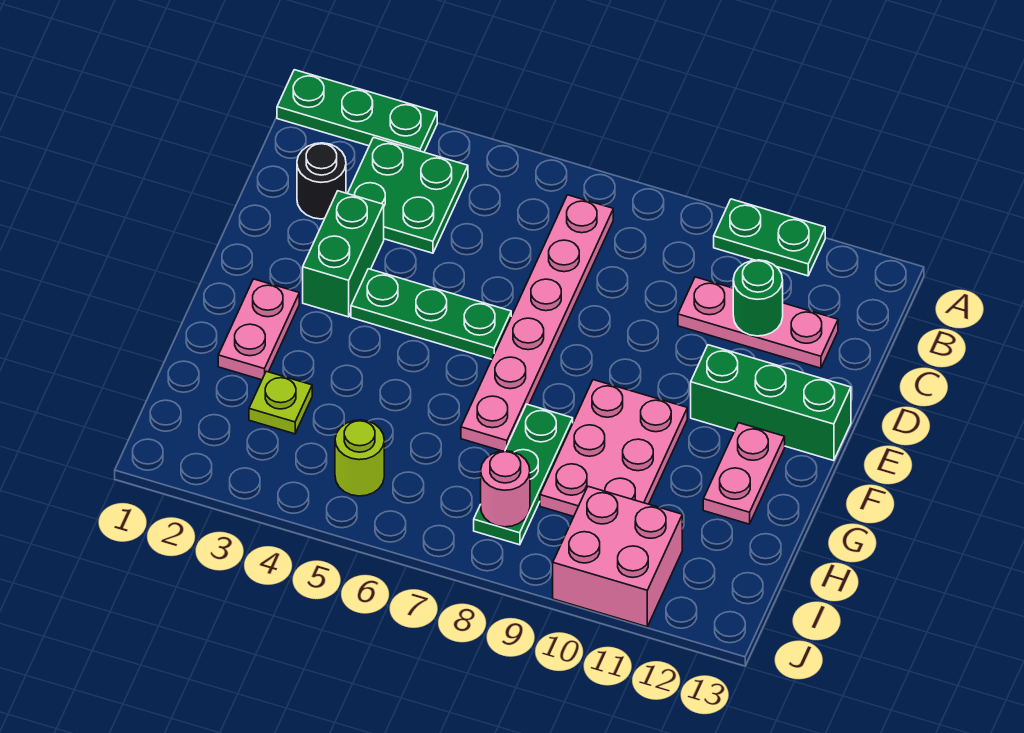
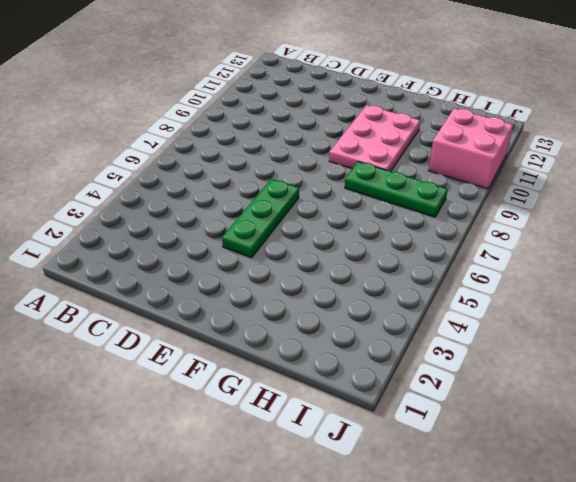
pink 2x3 plate [329,105,420,171] -> pink 2x3 plate turned to [540,380,687,516]
none -> green 1x3 plate [277,70,437,152]
none -> green 1x2 plate [714,199,825,276]
none -> green 2x2 plate [348,137,468,253]

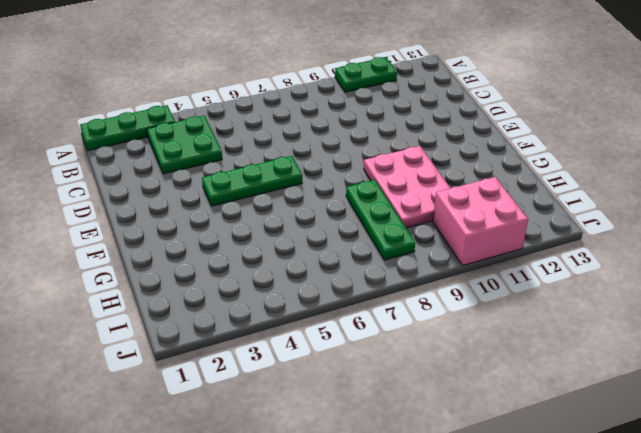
none -> pink 1x6 plate [461,195,613,451]
none -> black 1x1 round brick [297,143,346,219]
none -> pink 1x3 plate [678,277,838,368]

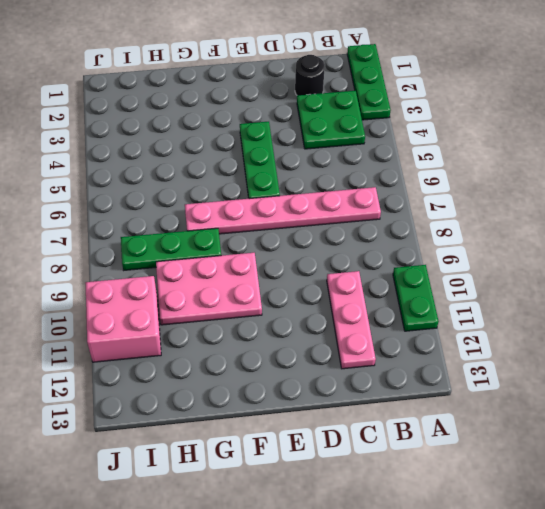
none -> green 1x2 brick [303,191,384,317]
none -> green 1x3 brick [691,345,851,461]
none -> pink 1x2 plate [218,279,299,380]

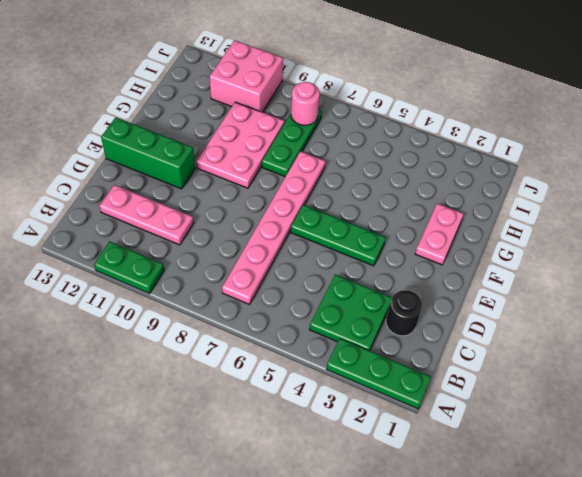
none -> green 1x2 brick [303,191,384,317]
none -> pink 1x2 plate [703,423,785,524]
none -> lime 1x1 plate [249,371,312,434]

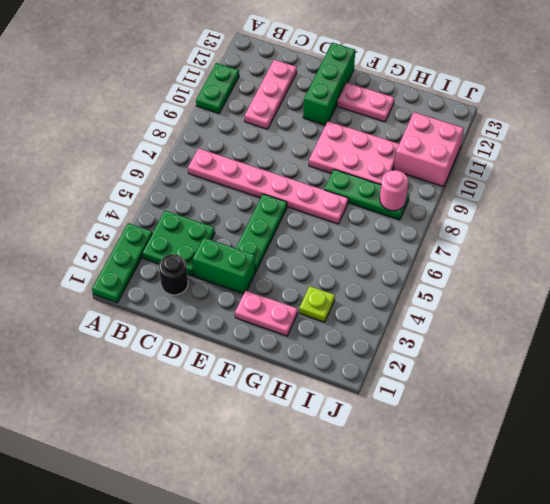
none -> lime 1x1 round brick [335,420,384,496]
none -> green 1x1 round brick [733,260,783,336]

